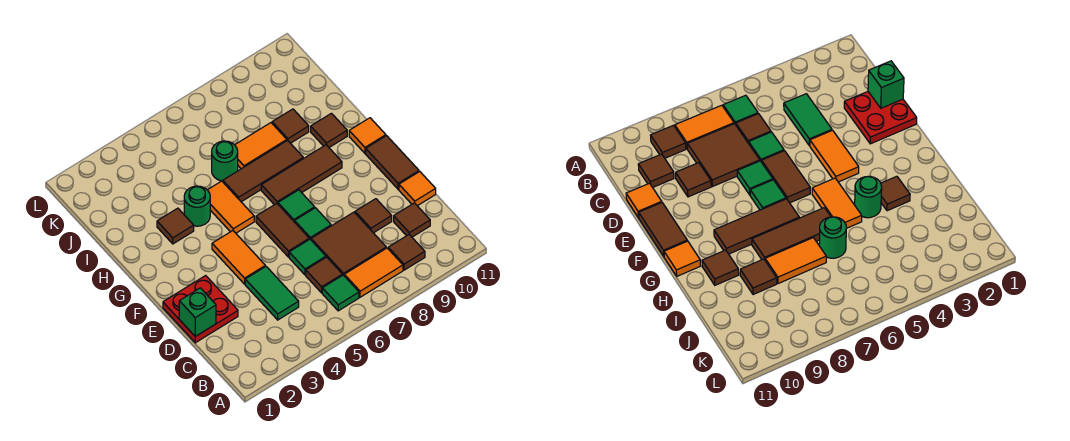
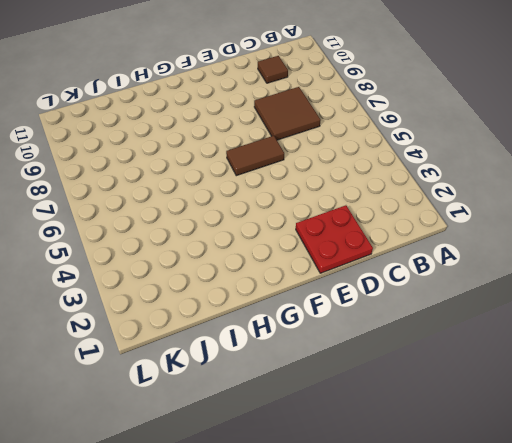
none -> green 1x1 tile [322,275,359,311]
none -> orange 1x2 tile [344,248,403,297]
none -> brown 1x1 tile [388,235,425,270]

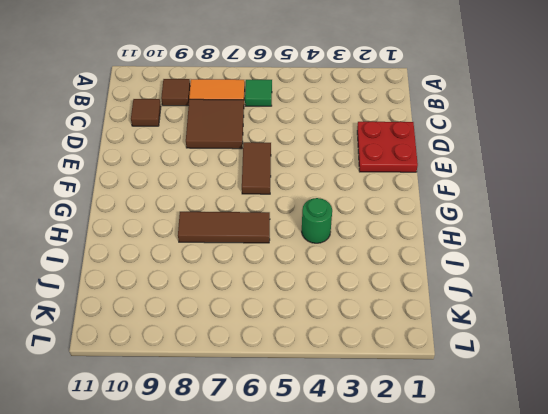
none -> green 1x2 tile [245,267,299,320]
none -> brown 1x1 tile [306,257,342,293]
none -> green 1x1 tile [289,239,326,275]

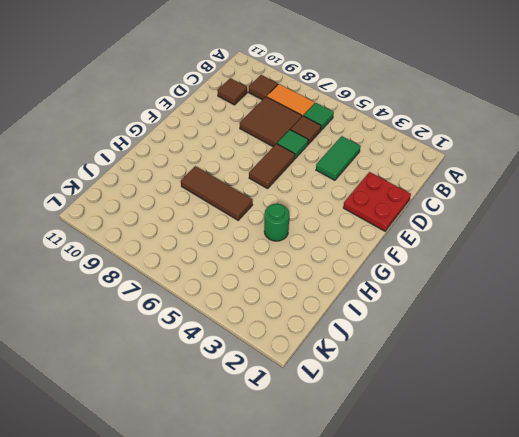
none -> brown 1x1 tile [355,199,392,233]
none -> orange 1x1 tile [399,172,436,206]
none -> orange 1x2 tile [212,231,265,284]

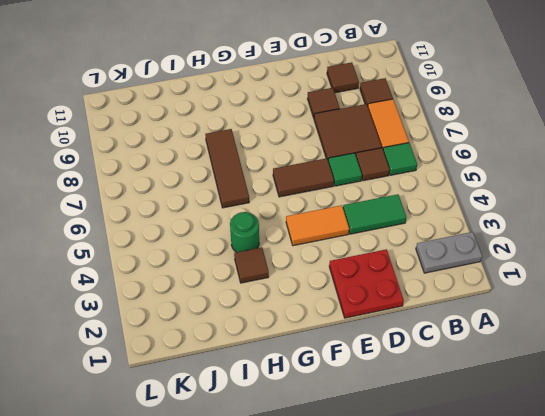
grey 1x2 plate [416,232,482,273] -> none
none -> orange 1x1 tile [399,172,436,206]
none -> green 1x1 tile [295,208,331,240]
none -> brown 1x2 tile [366,136,419,189]

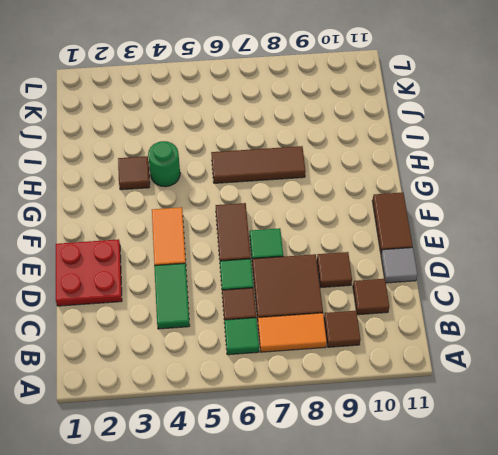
grey 1x1 tile [381,248,418,283] -> orange 1x1 tile [399,172,436,206]
none -> green 1x1 tile [278,190,315,222]
none -> orange 1x2 tile [208,181,254,233]
none -> brown 1x3 tile [261,145,342,205]

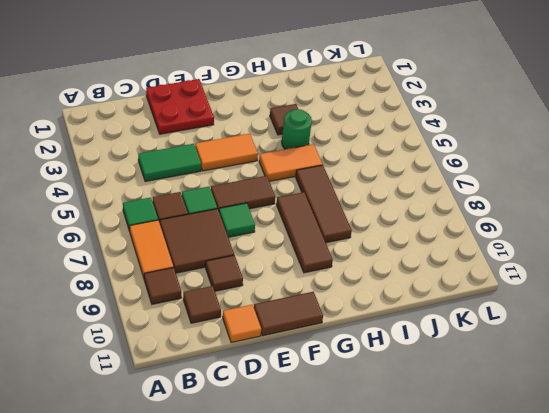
none -> green 1x1 tile [278,190,315,222]
none -> orange 1x1 tile [349,118,386,153]
none -> brown 1x1 tile [311,113,347,147]

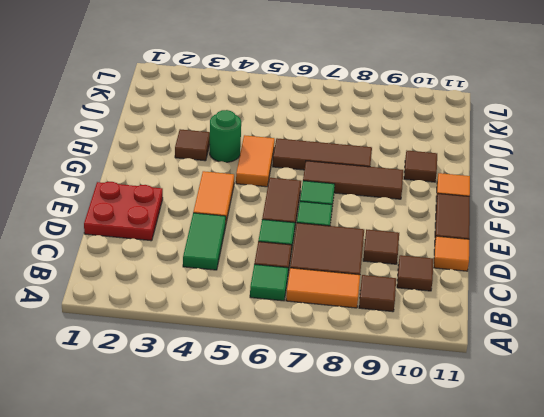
none -> green 1x1 round brick [212,141,238,181]
none -> orange 1x2 tile [235,123,287,169]
none -> brown 1x1 tile [272,109,309,143]

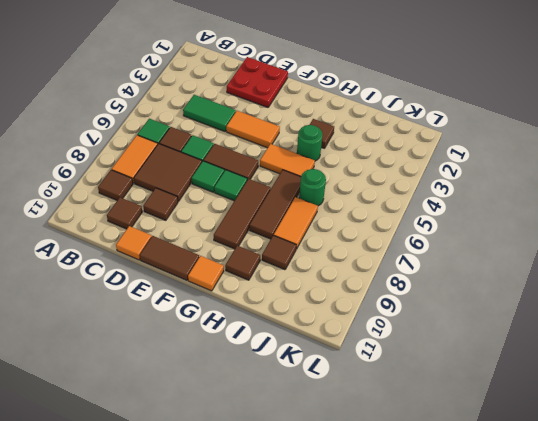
none -> green 1x1 brick [179,288,216,336]

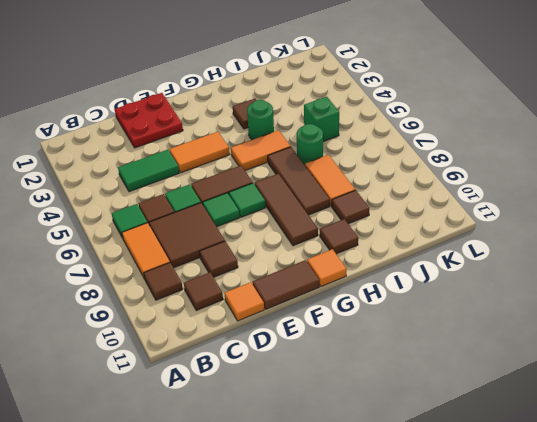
green 1x1 brick [304,97,339,141] -> green 1x1 brick moved to [179,288,216,336]

